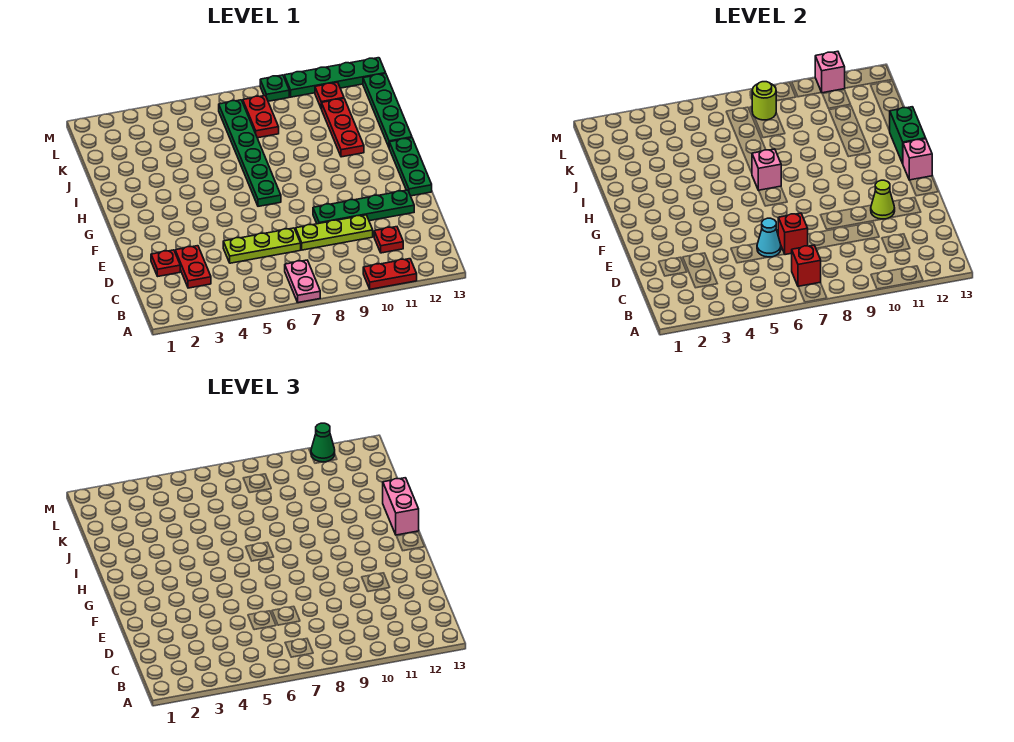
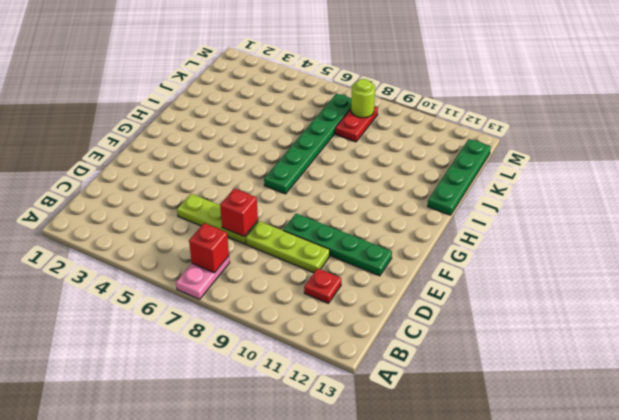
none -> red 1x2 plate [363,259,417,289]
none -> red 1x2 plate [175,246,211,288]
none -> red 1x1 plate [151,250,180,276]

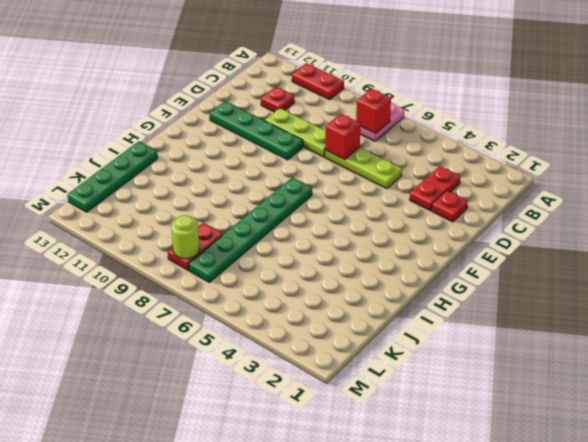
none -> green 1x3 plate [389,138,432,196]
none -> red 1x3 plate [322,98,364,157]
none -> red 1x1 plate [315,82,344,109]

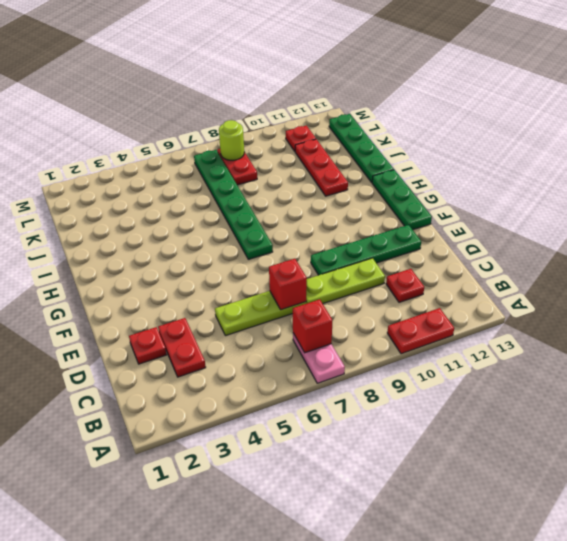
none -> green 1x1 plate [260,75,289,101]
none -> green 1x4 plate [284,58,386,97]
none -> cyan 1x1 cone [757,218,781,257]

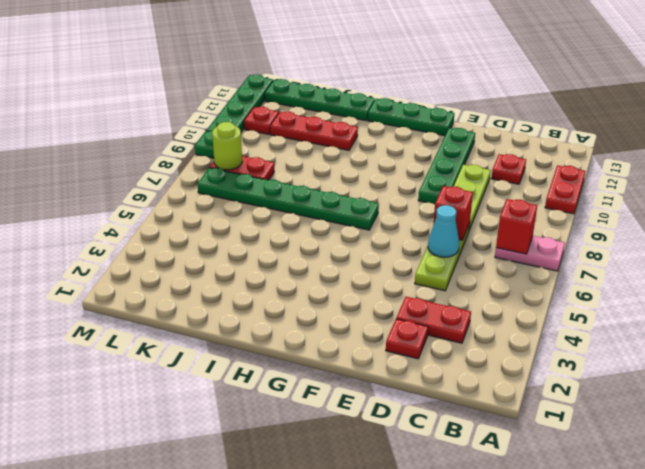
none -> lime 1x1 cone [871,180,895,219]
none -> pink 1x1 brick [903,139,932,180]
none -> pink 1x1 brick [752,149,781,190]

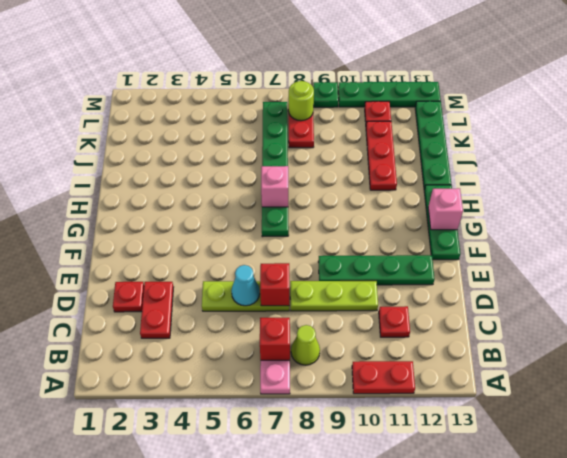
lime 1x1 cone [291,325,320,365] -> lime 1x1 cone moved to [871,180,895,219]
none -> green 1x2 brick [890,107,926,163]
none -> pink 1x1 brick [815,51,845,93]
none -> pink 1x2 brick [383,478,419,535]

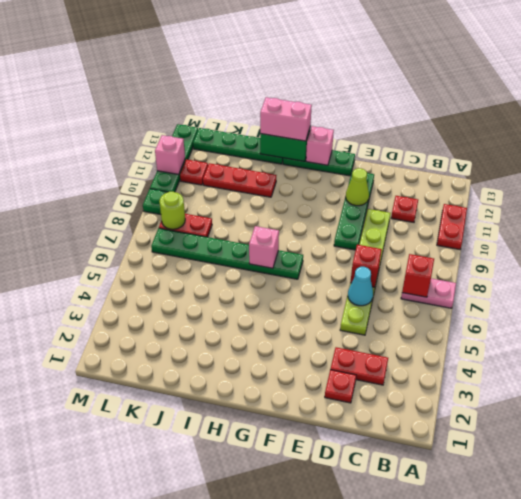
none -> green 1x1 cone [311,423,335,462]

